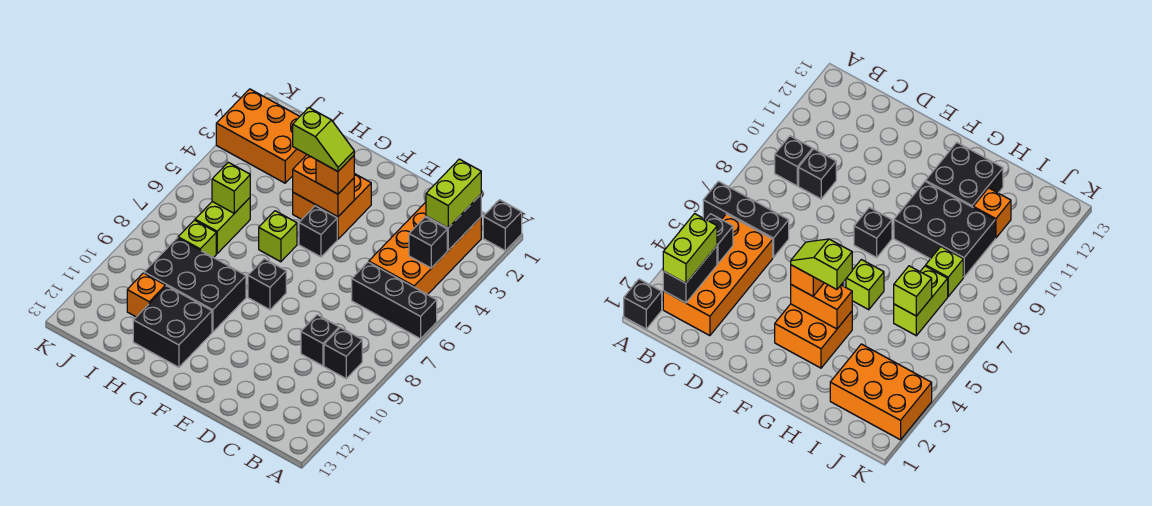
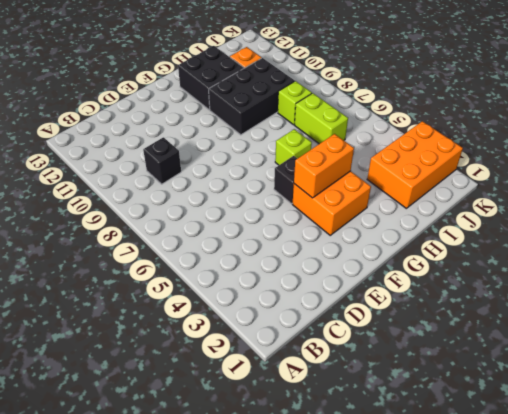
none -> black 1x1 brick [483,200,522,251]
none -> black 1x3 brick [352,262,437,339]
none -> orange 2x4 brick [369,202,481,295]

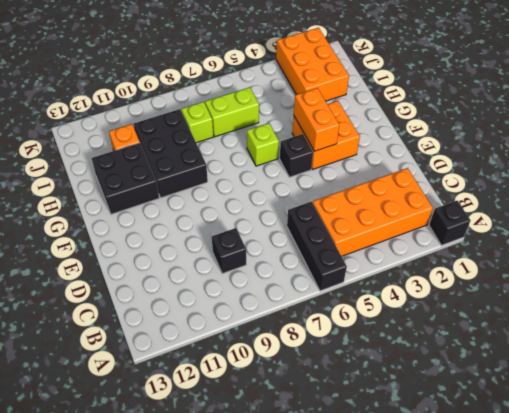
none -> black 1x1 brick [324,328,362,379]
none -> black 1x1 brick [248,259,286,310]
none -> black 1x2 brick [426,195,481,250]

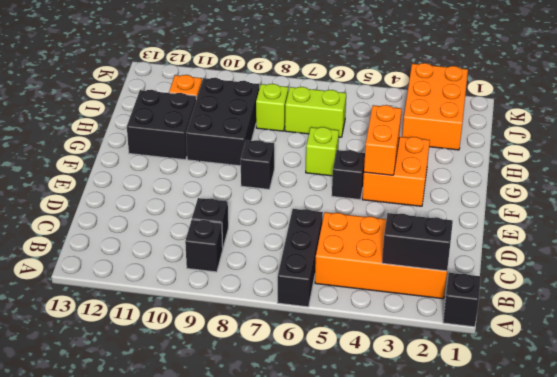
none -> black 1x1 brick [409,217,447,268]
none -> lime 1x1 brick [212,162,250,213]
none -> lime 1x2 brick [426,159,481,228]

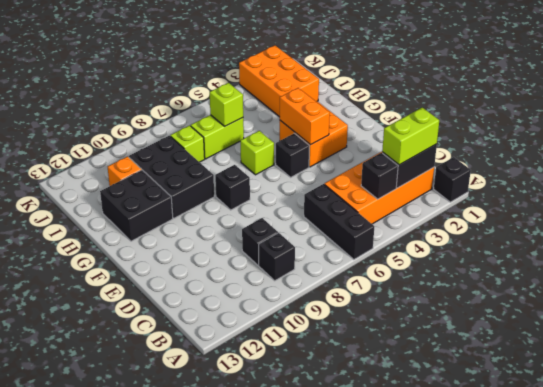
none -> orange 1x1 brick [316,156,354,194]
none -> lime 1x2 slope [293,108,354,171]

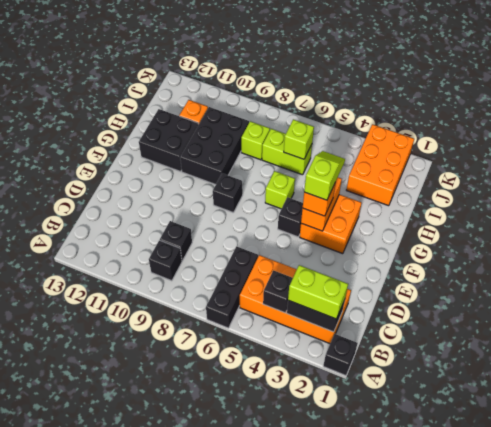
lime 1x2 slope [304,151,345,200] -> lime 1x2 slope turned to [293,108,354,171]

